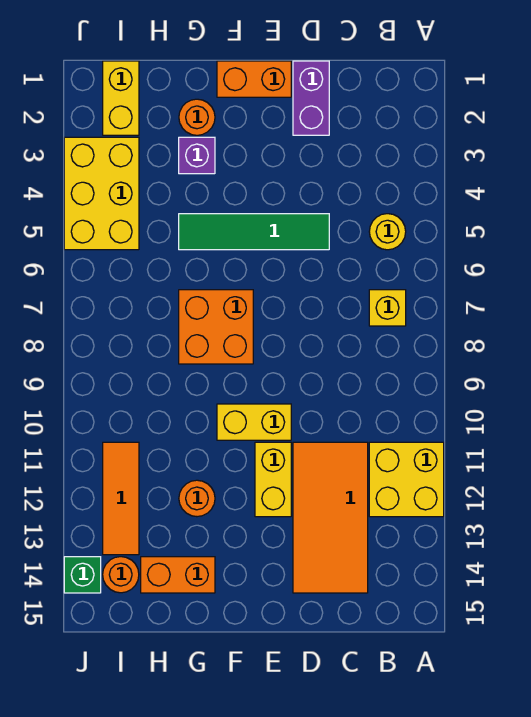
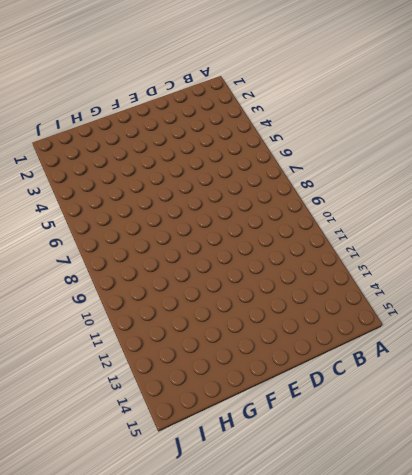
none -> yellow 2x2 brick [369,442,444,517]
none -> yellow 1x1 round brick [369,214,406,250]
none -> yellow 1x1 brick [369,290,406,326]

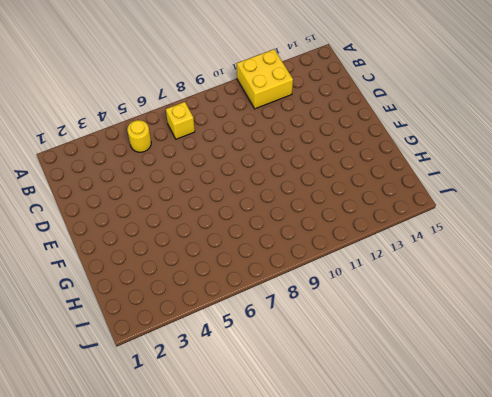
none -> orange 2x4 tile [293,442,368,593]
none -> purple 1x2 brick [293,61,329,135]
none -> green 1x4 tile [179,214,329,250]

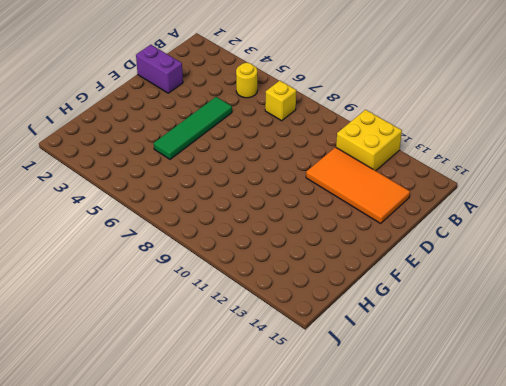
none -> orange 1x2 brick [217,61,291,97]
none -> yellow 1x2 brick [217,404,291,440]
none -> yellow 1x2 brick [255,442,291,517]

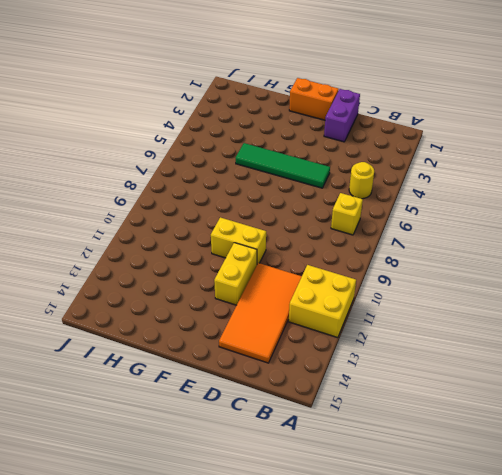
none -> orange 2x2 brick [179,290,253,364]
none -> orange 1x1 round brick [179,99,215,135]
none -> purple 1x1 brick [179,137,215,174]

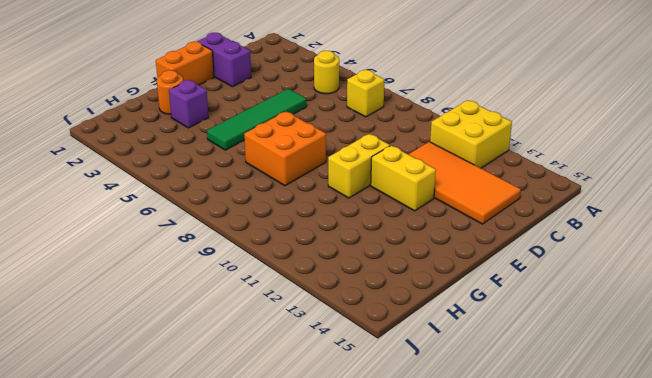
none -> orange 1x1 round brick [179,480,215,517]
none -> orange 1x2 brick [141,557,215,593]
none -> yellow 1x2 brick [103,61,139,135]

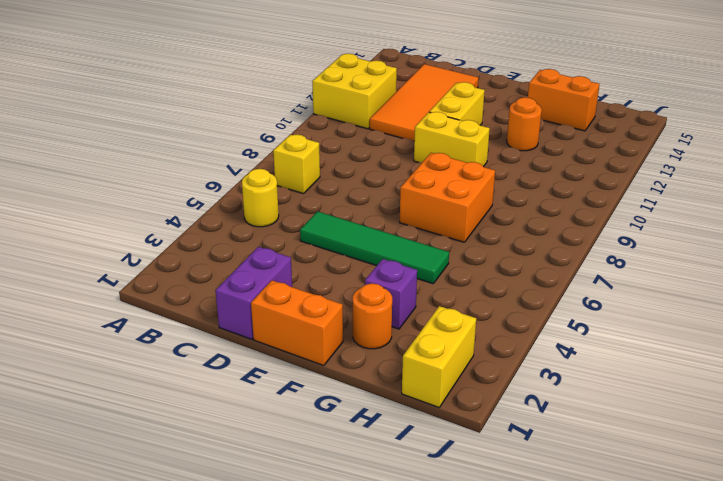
none -> yellow 2x3 brick [64,137,139,250]
none -> orange 1x3 tile [103,442,139,555]
none -> orange 1x1 round brick [103,557,139,593]

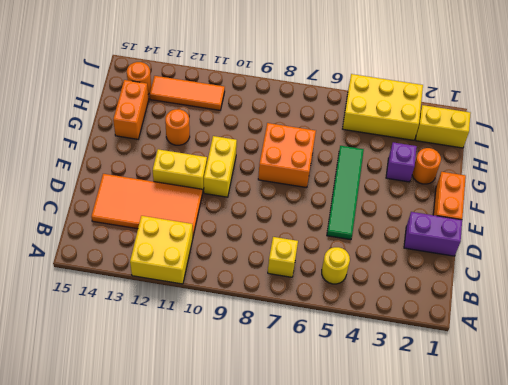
none -> green 1x1 brick [64,557,101,593]

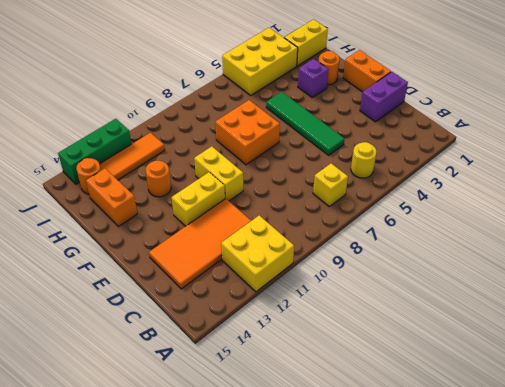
green 1x3 brick [58,119,131,184] -> green 1x1 brick [64,557,101,593]

